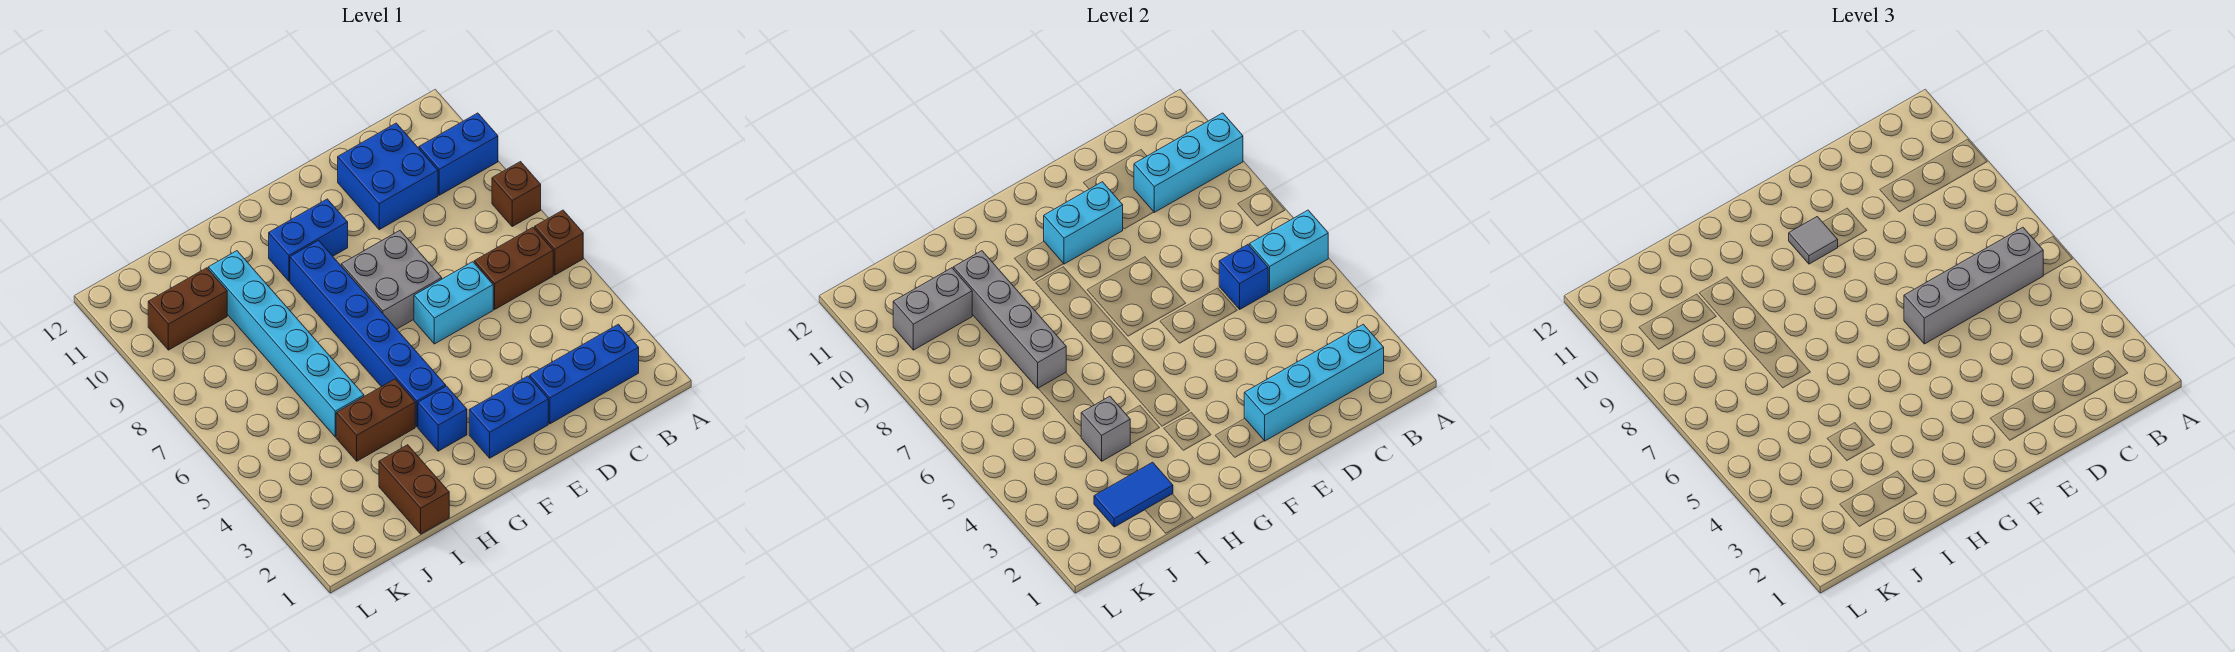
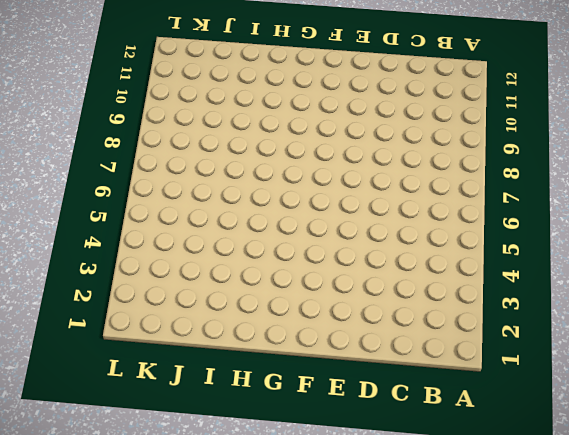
none -> brown 1x1 brick [535,210,583,275]
none -> brown 1x1 brick [492,162,541,226]
none -> blue 1x2 brick [419,113,498,195]

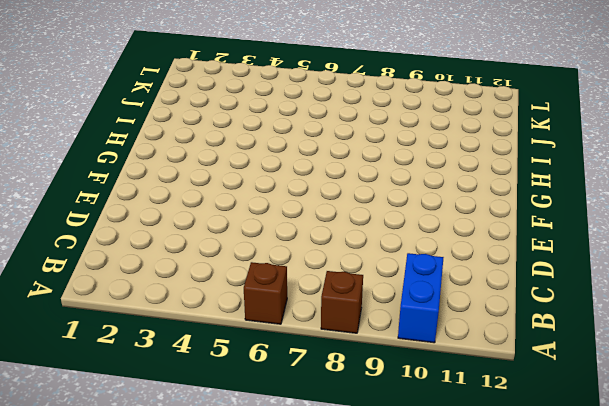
none -> blue 1x3 brick [530,324,639,424]
none -> brown 1x2 brick [474,227,553,309]
none -> blue 2x2 brick [338,123,438,230]

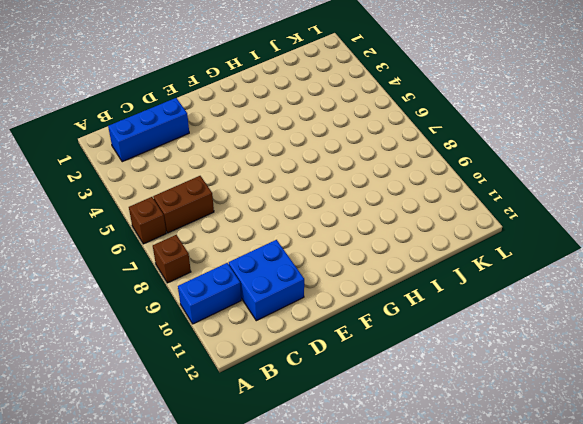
none -> cyan 1x2 brick [414,262,493,344]
none -> blue 1x2 brick [469,376,548,458]
none -> grey 2x2 brick [341,231,442,329]

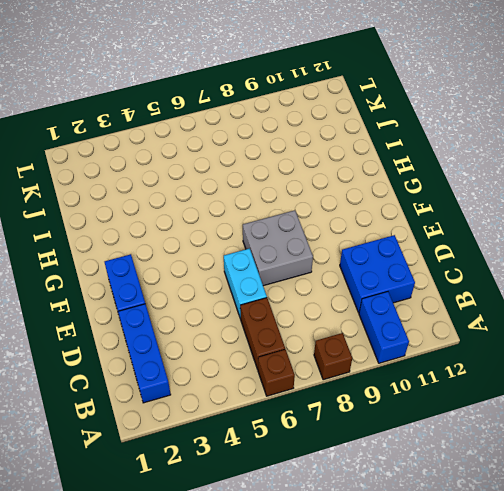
none -> blue 1x2 brick [269,199,348,281]
none -> blue 1x1 brick [418,386,467,451]
none -> blue 1x6 brick [290,241,446,427]

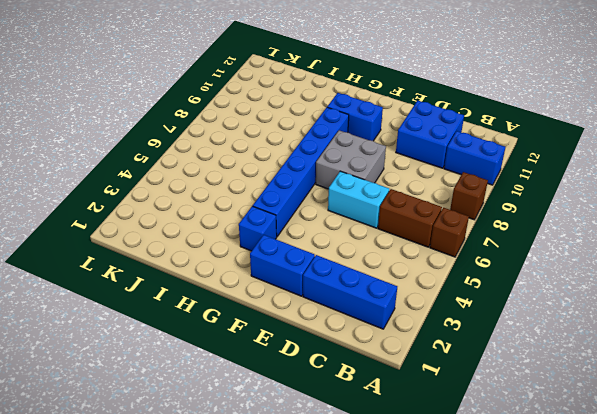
none -> brown 1x2 brick [336,379,415,461]
none -> brown 1x2 brick [379,445,449,534]
none -> cyan 1x6 brick [208,251,364,437]

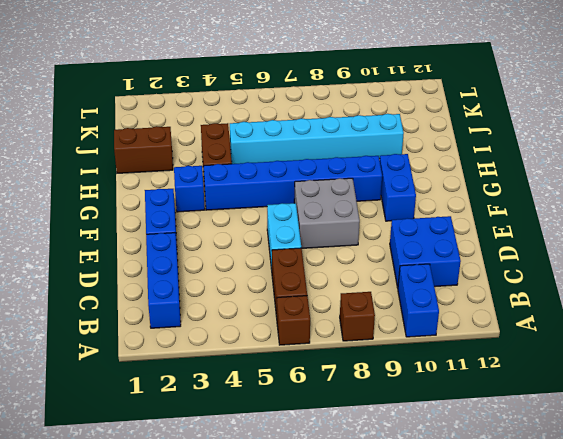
none -> brown 1x2 brick [148,268,227,350]
none -> cyan 1x2 brick [1249,210,1328,292]
none -> cyan 1x3 brick [1134,113,1243,212]

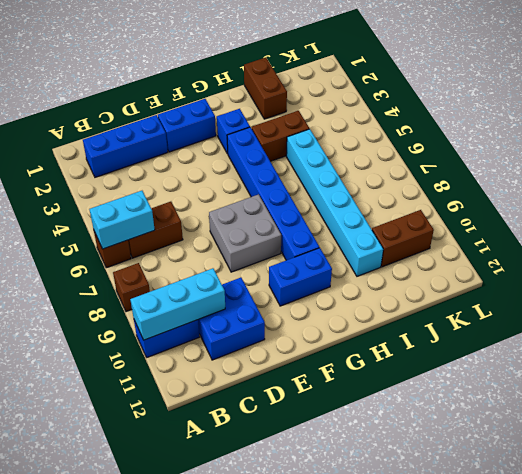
none -> cyan 1x2 brick [414,262,493,344]
none -> cyan 1x4 brick [1244,324,1384,441]
none -> blue 1x1 brick [1219,245,1268,309]

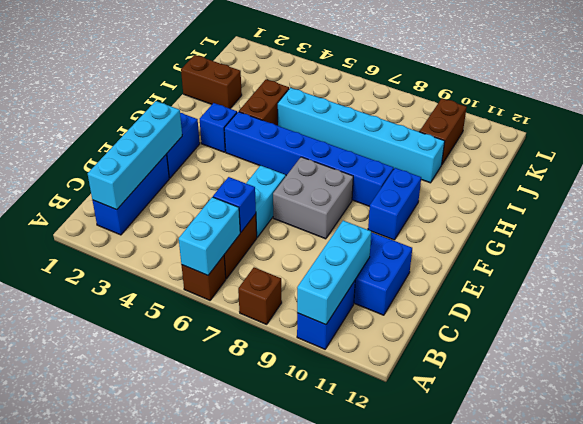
none -> cyan 1x2 brick [1044,182,1123,264]
none -> blue 1x2 tile [1094,462,1173,527]
none -> grey 1x1 brick [1081,396,1130,461]

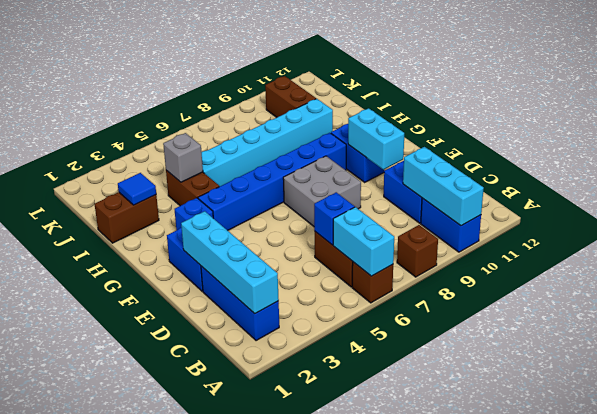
blue 1x1 tile [118,173,156,205] -> blue 1x2 tile [1094,462,1173,527]
none -> cyan 1x2 brick [414,262,493,344]
none -> grey 1x4 brick [953,251,1066,388]
none -> grey 1x2 brick [893,268,972,350]

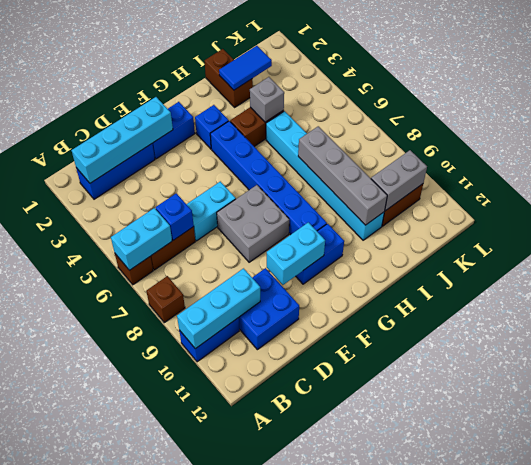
none -> grey 1x4 brick [1904,227,2043,344]
none -> grey 1x1 tile [1789,217,1838,264]

